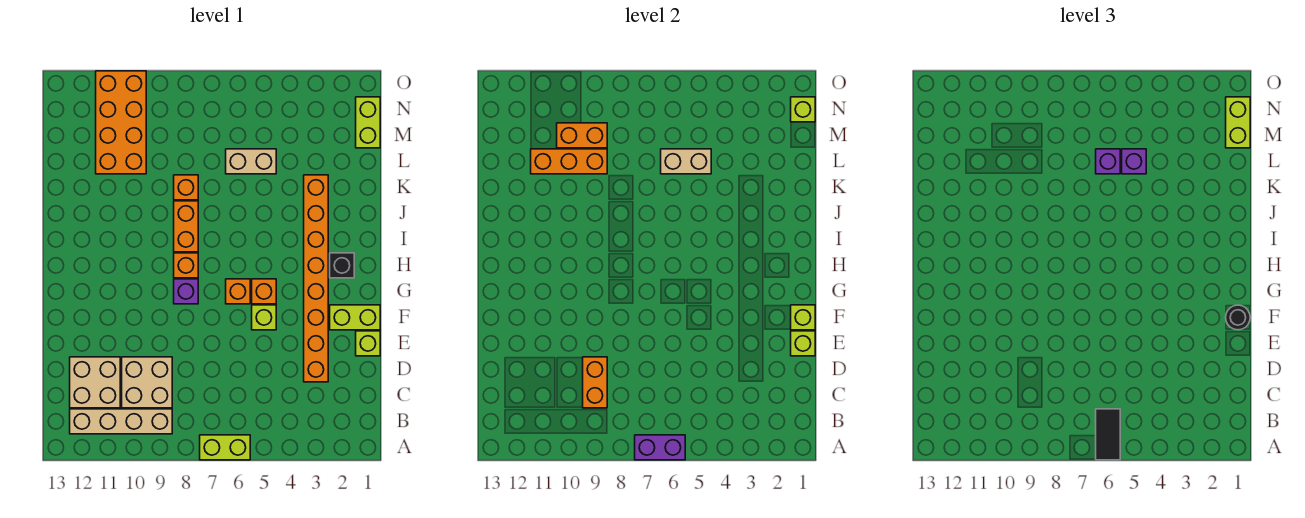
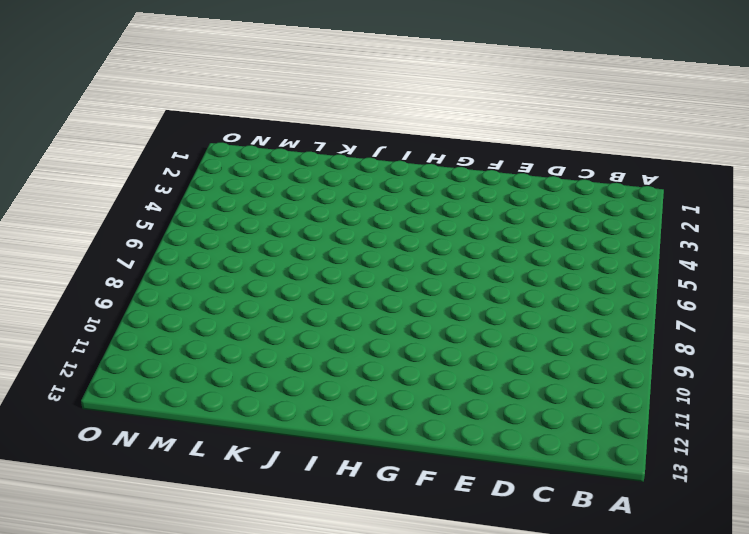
none -> lime 1x2 brick [200,435,250,460]
none -> tan 1x4 brick [70,409,172,434]
none -> tan 2x2 brick [122,357,172,408]
none -> tan 2x2 brick [70,357,120,408]

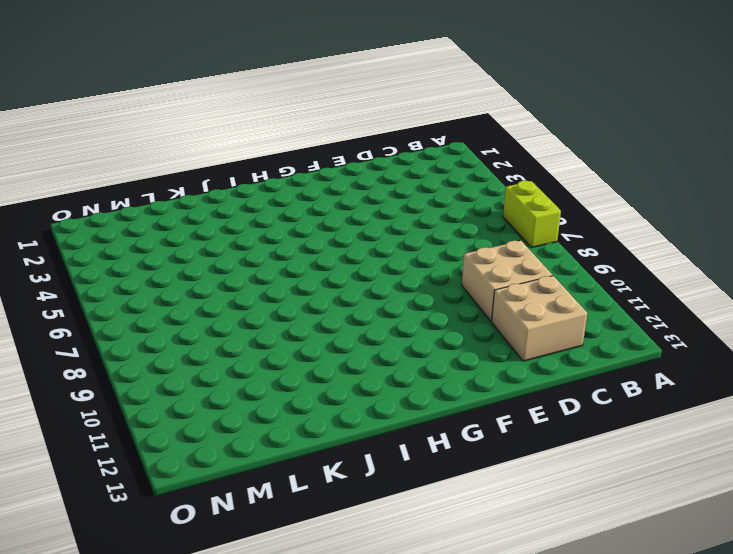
none -> tan 1x4 brick [70,409,172,434]
none -> orange 1x8 brick [304,175,328,382]
none -> lime 1x1 brick [356,331,380,356]
none -> lime 1x2 brick [330,305,380,330]

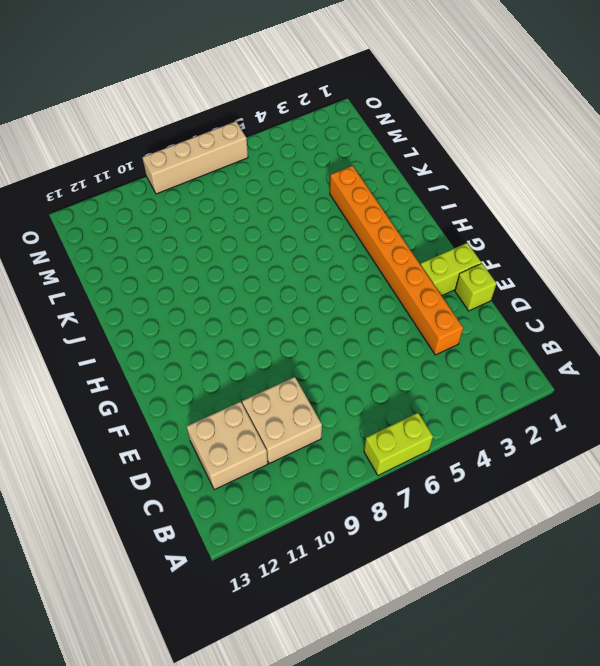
tan 1x4 brick [142,121,248,194] -> tan 1x4 brick moved to [70,409,172,434]
none -> lime 1x1 brick [252,305,276,330]
none -> orange 1x1 brick [252,279,276,304]
none -> orange 1x1 brick [226,279,250,304]
none -> purple 1x1 brick [174,279,198,304]

